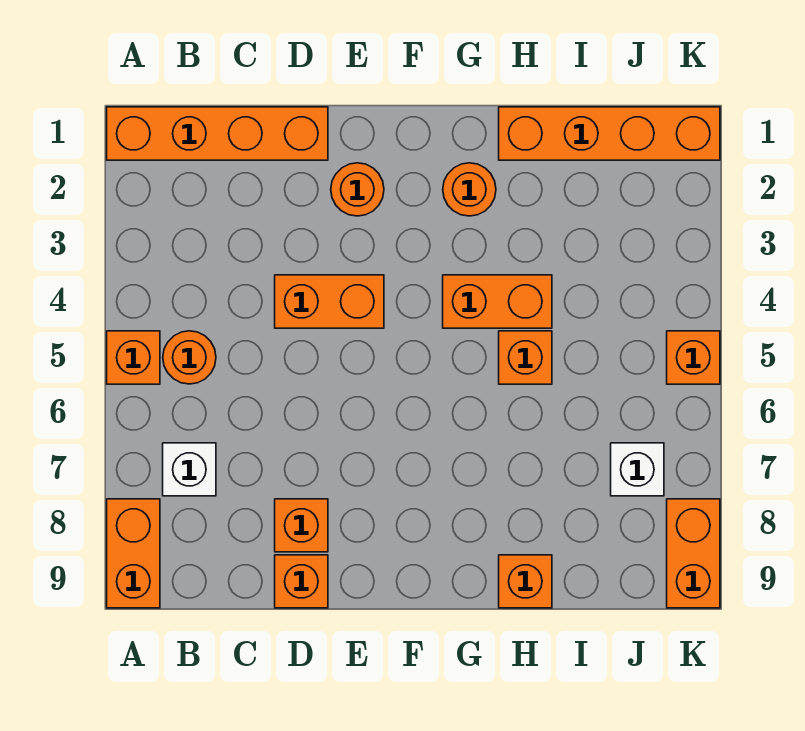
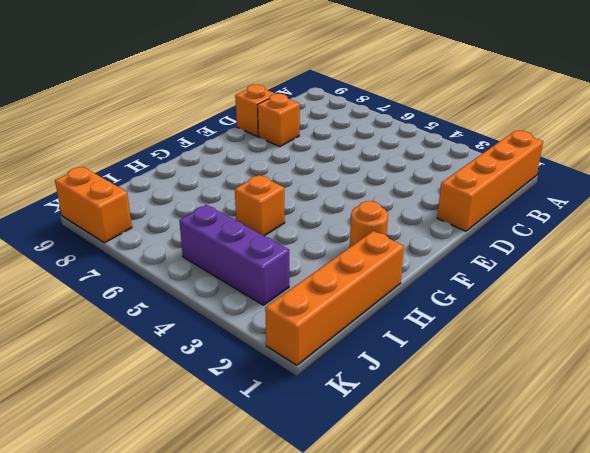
purple 1x3 brick [179,205,289,305] -> none
none -> orange 1x1 brick [107,331,160,384]
none -> orange 1x2 brick [107,499,160,608]
none -> orange 1x1 round brick [163,331,216,384]

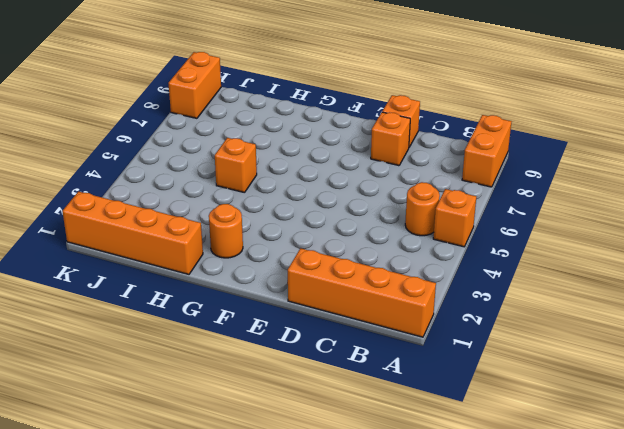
none -> white 1x1 brick [163,443,216,496]
none -> orange 1x2 brick [275,275,384,328]
none -> orange 1x1 round brick [331,163,384,216]

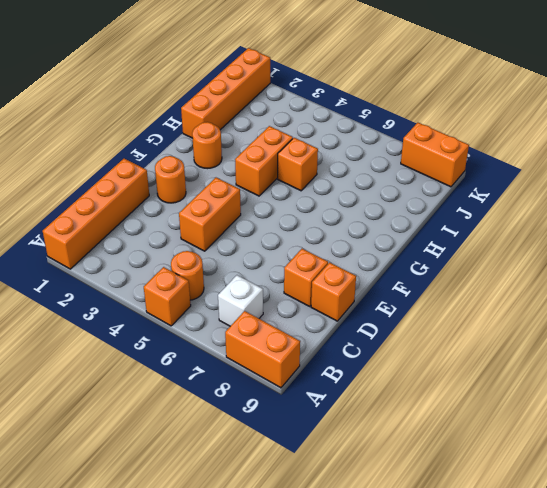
none -> orange 1x1 brick [499,555,552,608]
none -> white 1x1 brick [611,443,664,496]
none -> orange 1x1 brick [667,331,720,384]

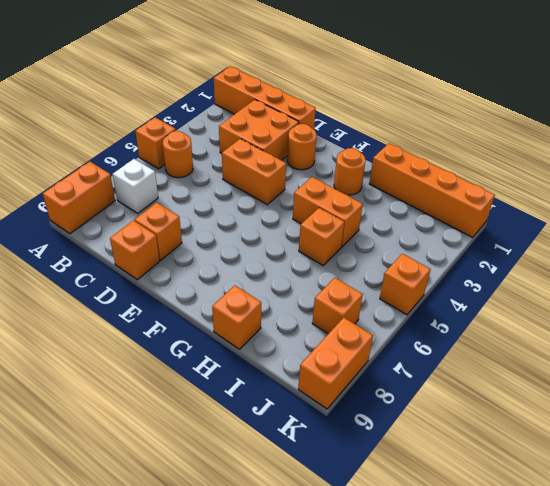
orange 2x2 brick [219,100,299,160] -> none
orange 1x1 brick [312,278,363,334] -> white 1x1 brick [611,443,664,496]

